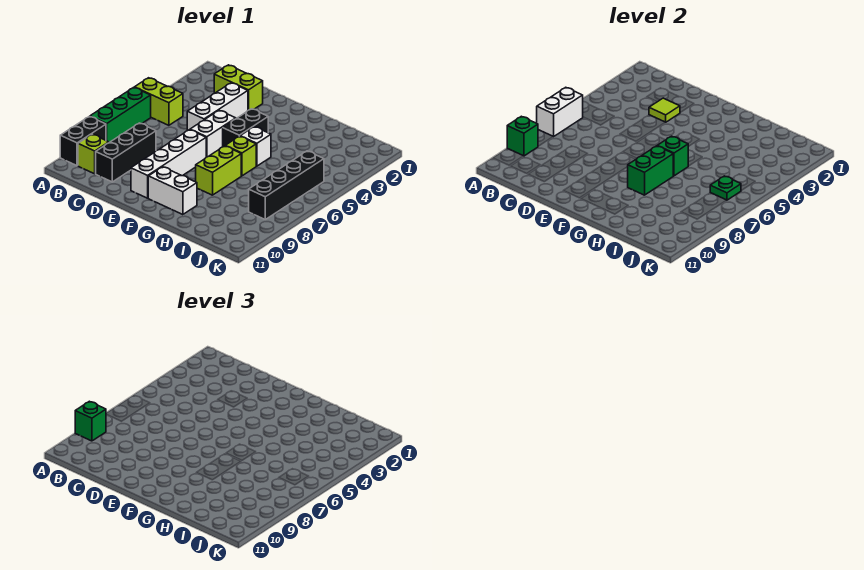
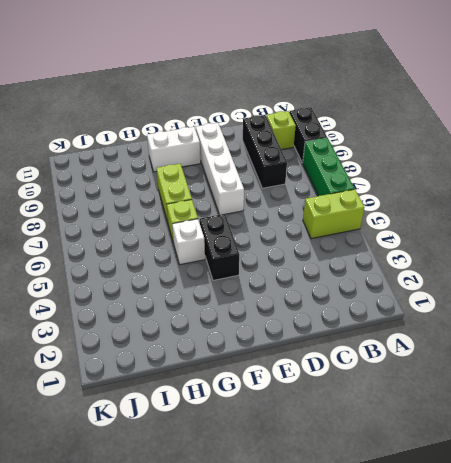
none -> lime 1x2 brick [214,65,263,110]
none -> white 1x3 brick [187,83,248,131]
none -> white 1x2 brick [190,110,236,157]

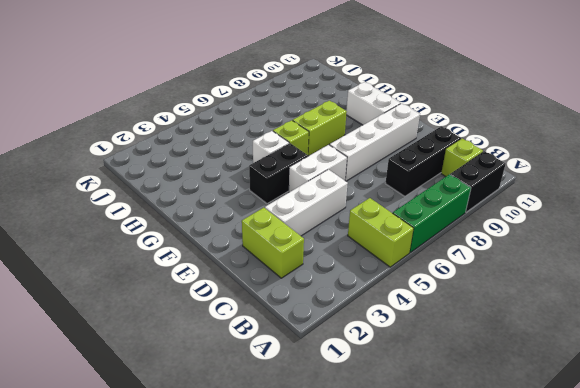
none -> black 1x4 brick [249,151,324,219]
none -> white 1x2 brick [537,87,583,137]
none -> green 1x1 brick [507,116,538,156]

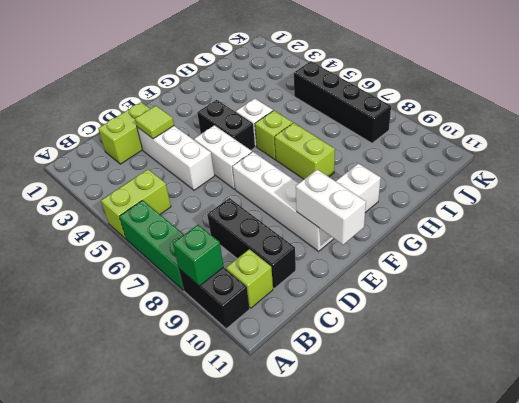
white 1x2 brick [296,169,366,245] -> white 1x2 brick moved to [537,87,583,137]
none -> green 1x1 brick [658,136,688,176]
none -> green 1x2 brick [628,146,673,195]
none -> green 1x1 plate [710,176,741,200]

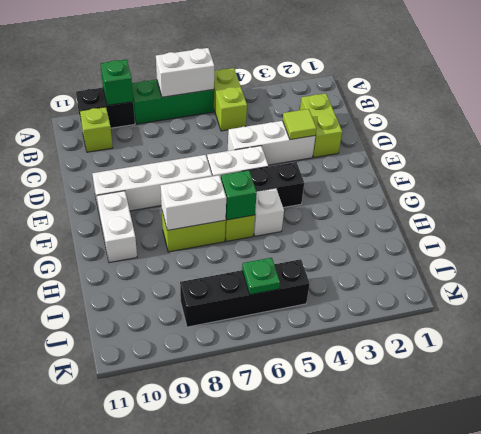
white 1x2 brick [160,175,226,230] -> green 1x2 brick [628,146,673,195]
none -> black 1x3 brick [96,123,156,182]
none -> green 1x1 brick [75,401,106,441]

